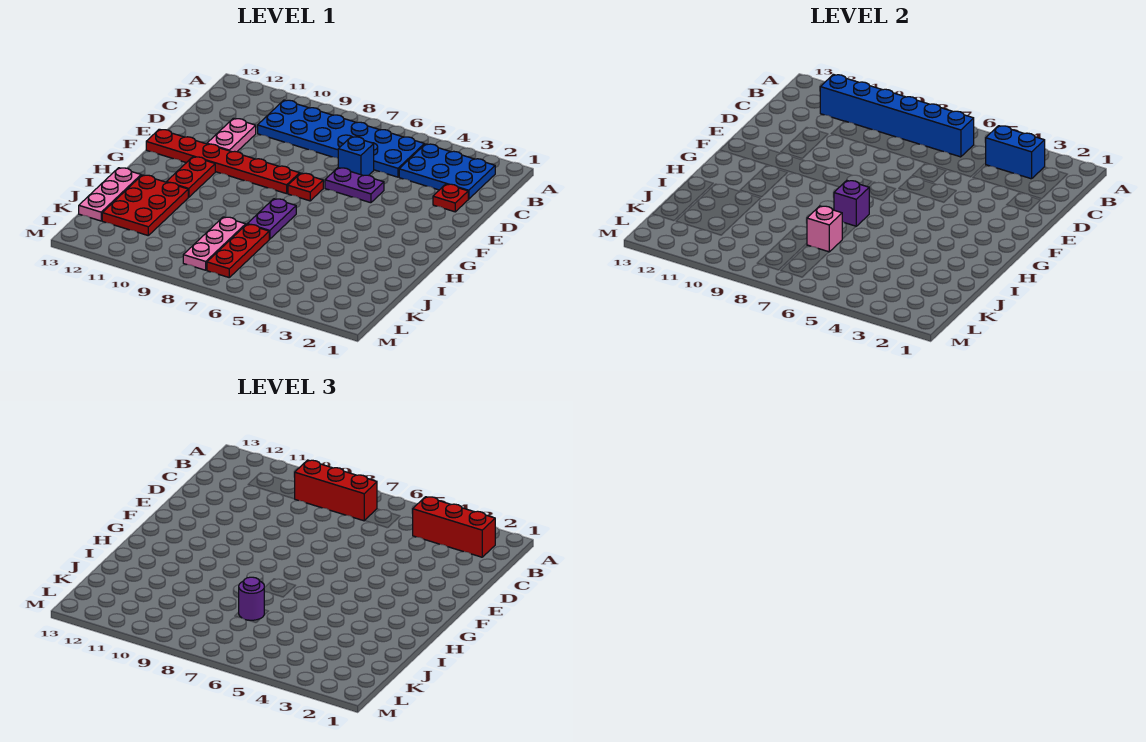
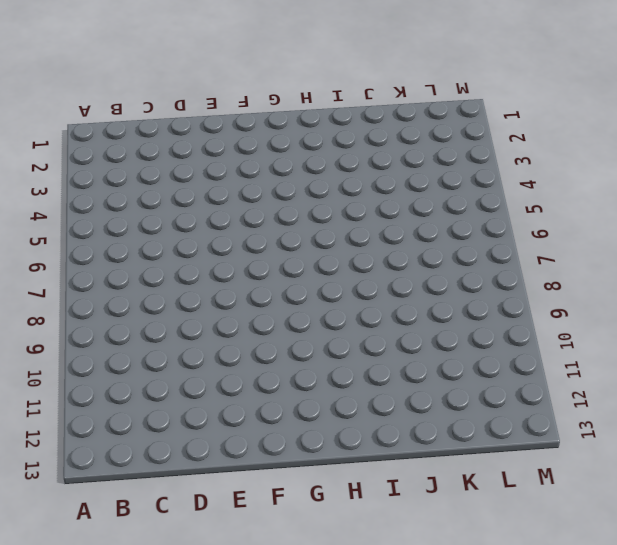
none -> blue 2x3 plate [399,144,495,199]
none -> blue 2x6 plate [258,100,424,177]
none -> red 1x1 plate [433,184,468,212]

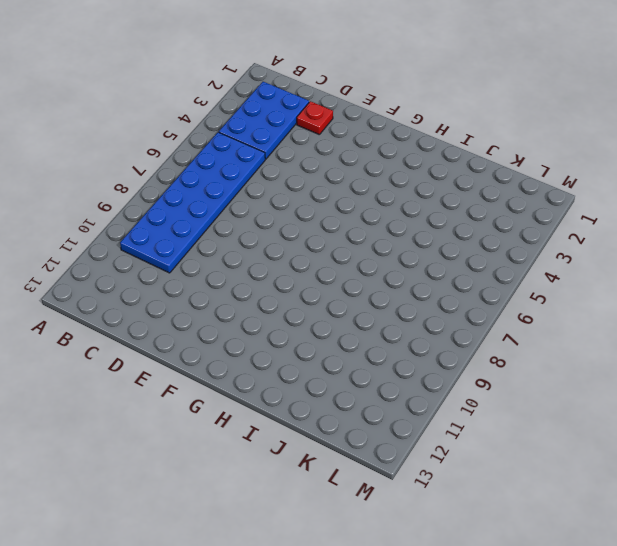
none -> blue 1x1 brick [338,137,374,176]
none -> pink 1x2 plate [207,118,256,152]
none -> purple 1x2 plate [325,168,384,203]

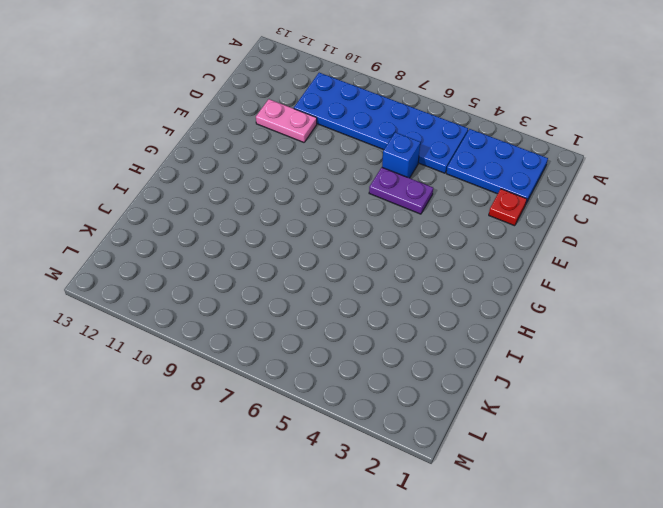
pink 1x2 plate [256,99,317,142] -> pink 1x2 plate turned to [207,118,256,152]
none -> red 1x1 plate [288,173,323,201]
none -> red 1x6 plate [146,129,300,194]
none -> red 1x2 plate [167,157,215,197]

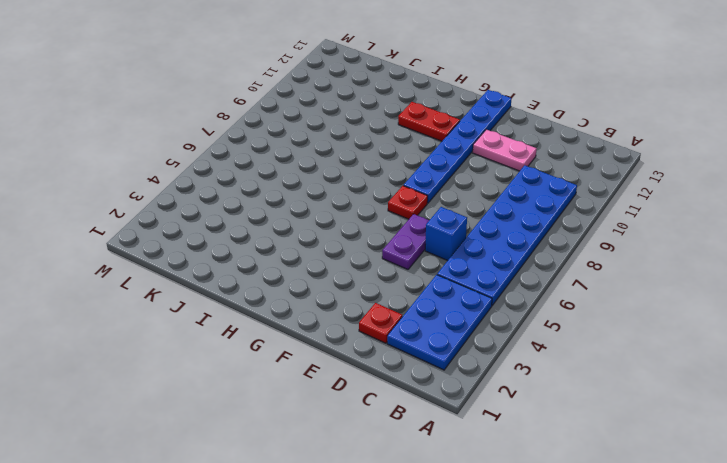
blue 1x6 plate [404,90,511,203] -> red 1x6 plate [146,129,300,194]
none -> purple 1x2 plate [248,199,296,239]
none -> red 2x3 plate [102,175,188,235]
none -> pink 1x3 plate [79,168,141,221]

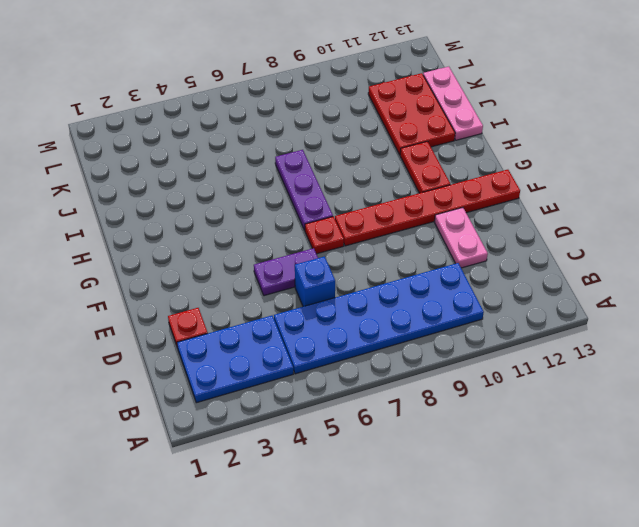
purple 1x3 plate [275,150,333,230] -> purple 1x2 plate [248,199,296,239]
none -> red 1x3 plate [207,224,269,277]
none -> pink 1x3 plate [183,217,246,270]
none -> blue 1x2 brick [986,126,1045,179]

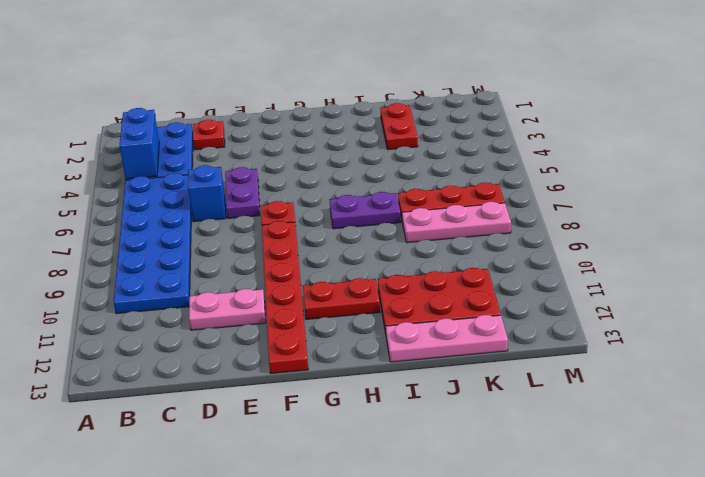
red 1x2 plate [380,103,418,150] -> none
none -> blue 1x6 brick [820,74,974,157]
none -> purple 1x1 brick [834,181,869,226]
none -> pink 1x1 brick [807,206,842,252]

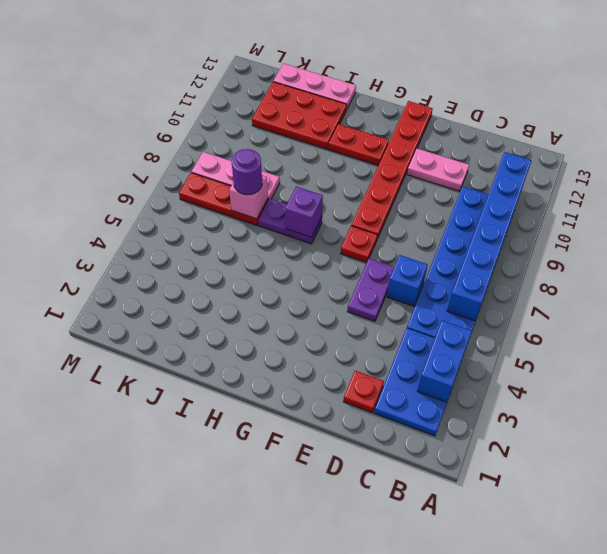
none -> red 1x3 brick [413,497,495,557]
none -> red 1x3 brick [295,460,377,521]

